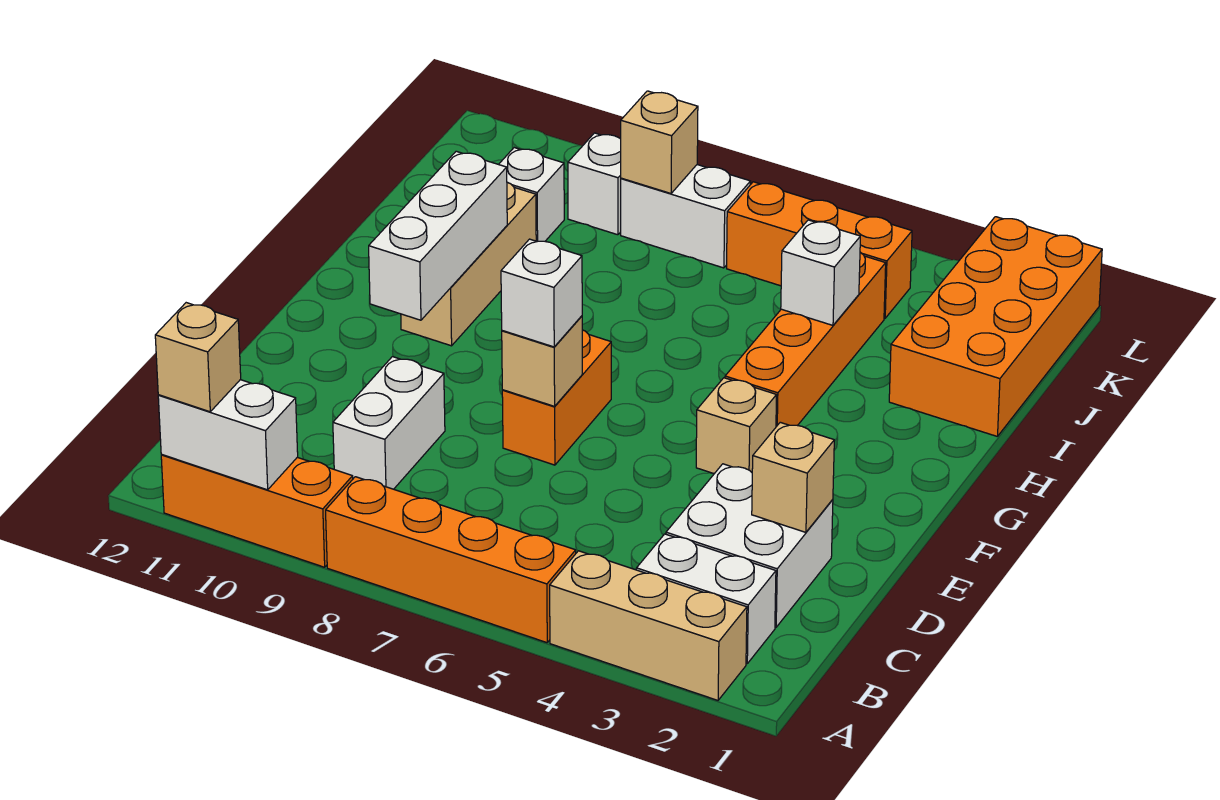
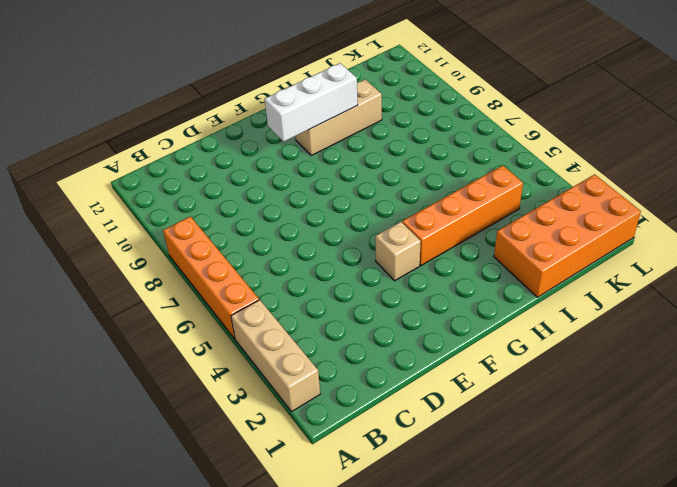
none -> orange 1x3 brick [161,455,353,567]
none -> white 1x2 brick [636,534,776,664]
none -> white 2x2 brick [666,464,833,627]

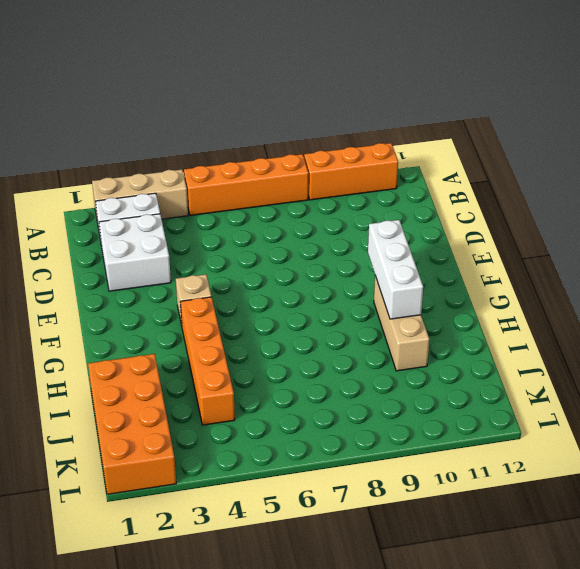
none -> white 1x2 brick [333,357,445,489]
none -> orange 1x2 brick [502,330,611,465]
none -> white 1x1 brick [499,148,564,242]

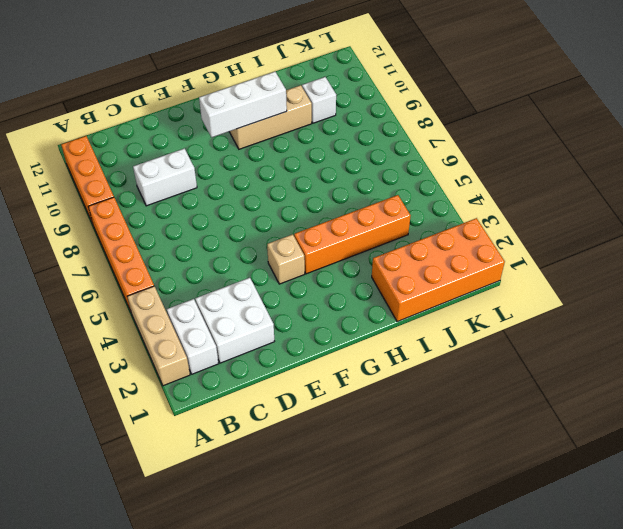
none -> orange 1x2 brick [502,330,611,465]
none -> orange 1x3 brick [727,182,912,318]
none -> white 1x2 brick [621,165,751,268]

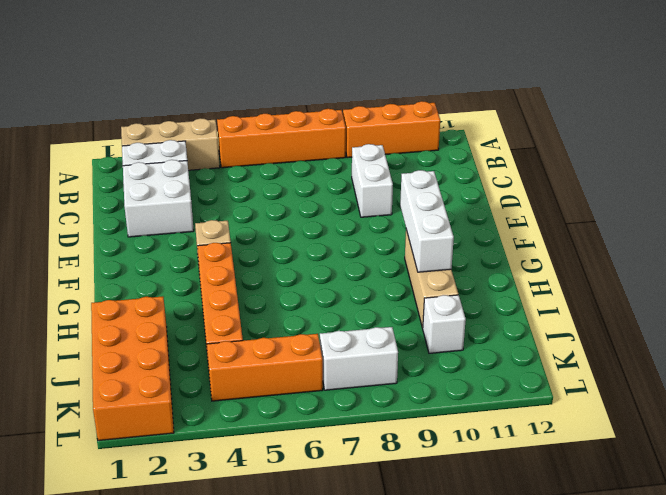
none -> orange 1x2 brick [502,330,611,465]
none -> white 1x1 brick [568,133,621,235]
none -> white 1x2 brick [158,380,298,490]

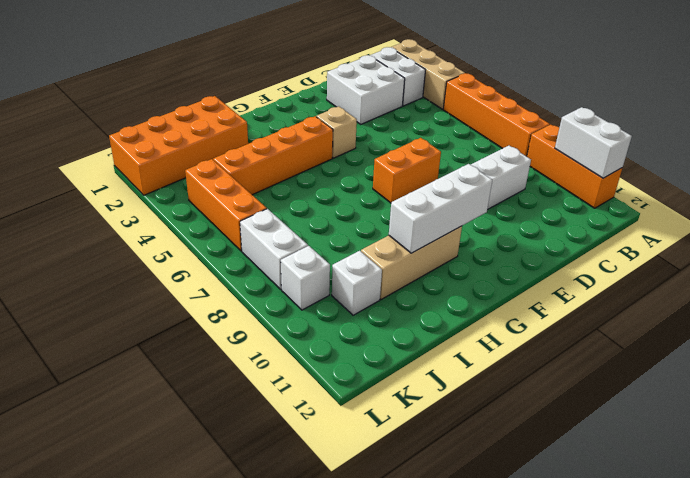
none -> tan 1x1 brick [752,422,834,532]
none -> tan 1x1 brick [502,316,582,406]
none -> white 1x1 brick [781,220,860,325]

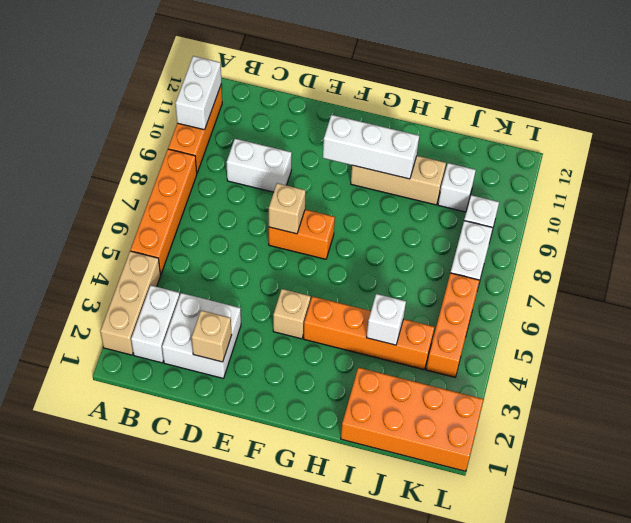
none -> tan 1x1 brick [621,91,698,193]
none -> tan 1x1 brick [155,303,241,412]
none -> white 1x1 brick [501,239,582,347]

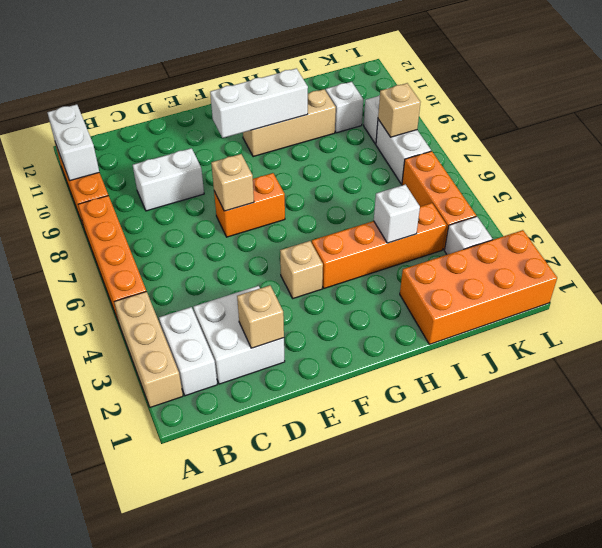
white 1x1 brick [445,216,492,255] -> white 1x1 brick moved to [501,239,582,347]
none -> tan 1x1 brick [155,303,241,412]

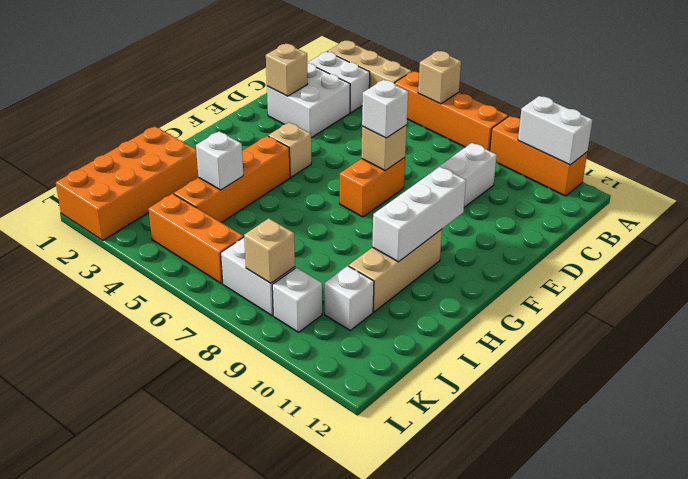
tan 1x1 brick [418,51,461,104] -> tan 1x1 brick moved to [155,303,241,412]

